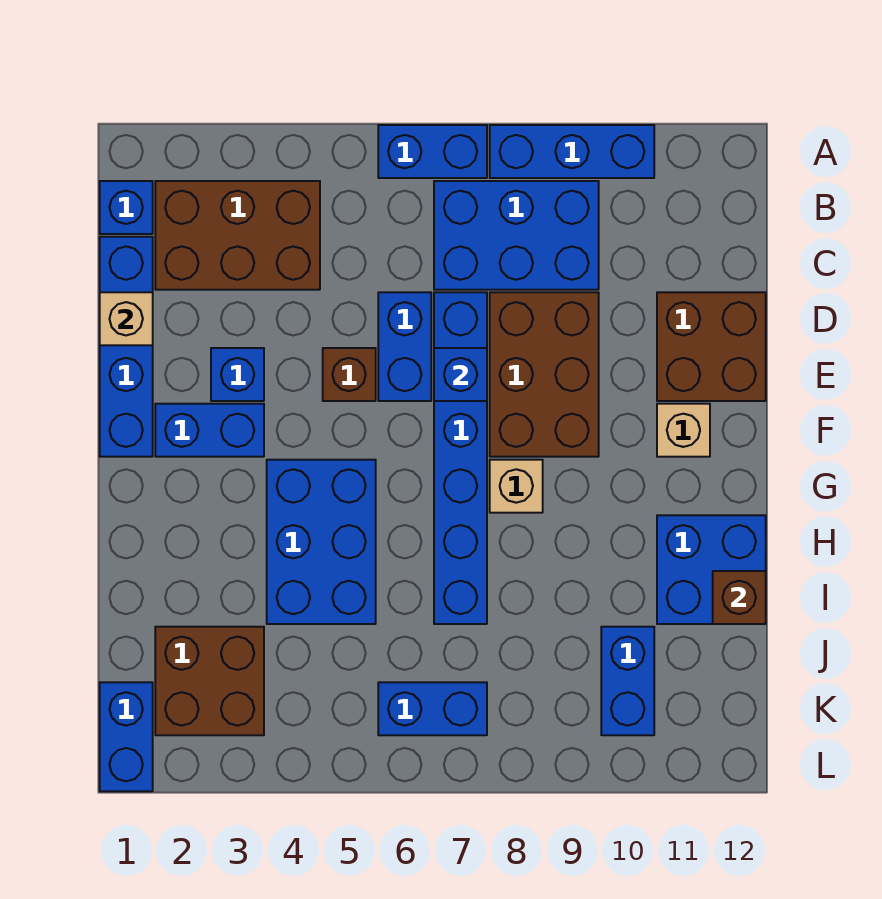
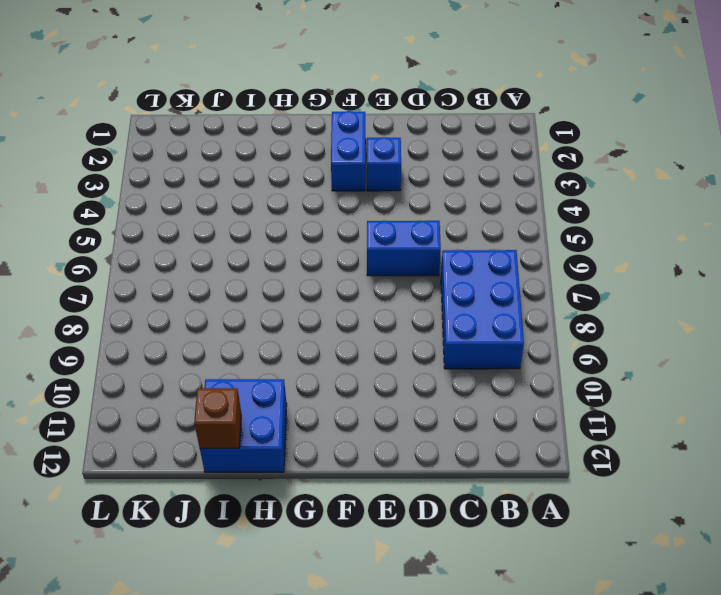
none -> blue 1x2 brick [378,125,487,178]
none -> blue 1x3 brick [490,125,654,178]
none -> blue 1x1 brick [100,181,153,234]

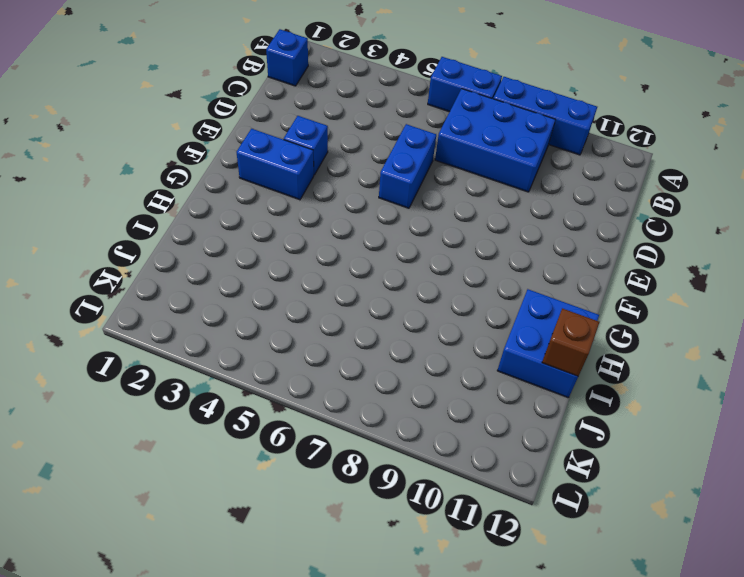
none -> brown 2x3 brick [155,181,320,290]
none -> blue 1x4 brick [100,237,153,457]
none -> blue 1x6 brick [434,292,487,624]

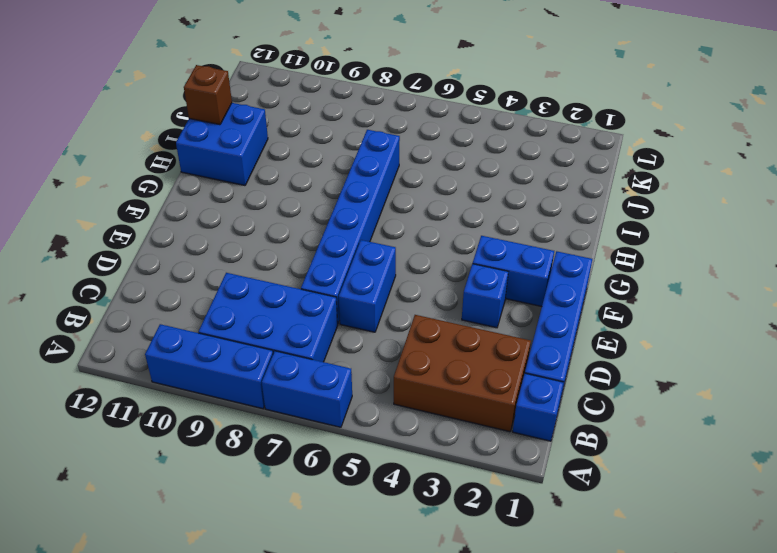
none -> brown 2x3 brick [490,292,599,457]
none -> brown 2x2 brick [657,292,766,401]
none -> brown 1x1 brick [323,348,376,401]

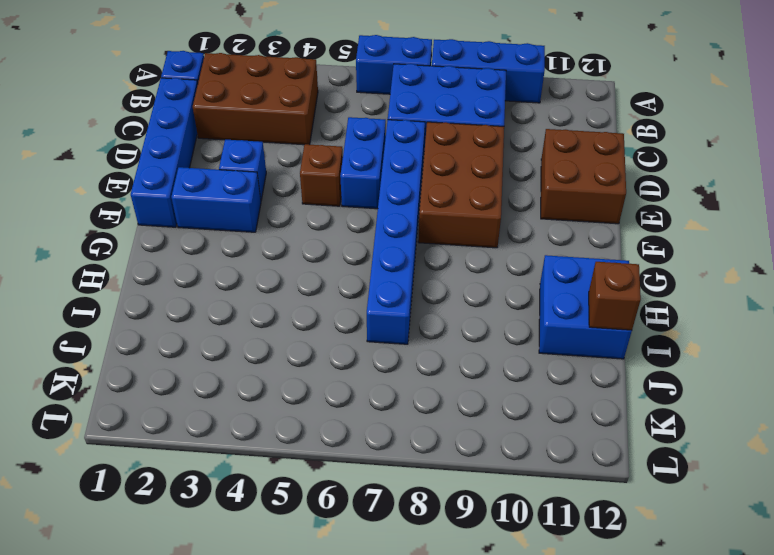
none -> tan 1x1 brick [657,404,710,457]
none -> blue 2x3 brick [267,460,376,624]
none -> tan 1x1 brick [490,460,543,513]

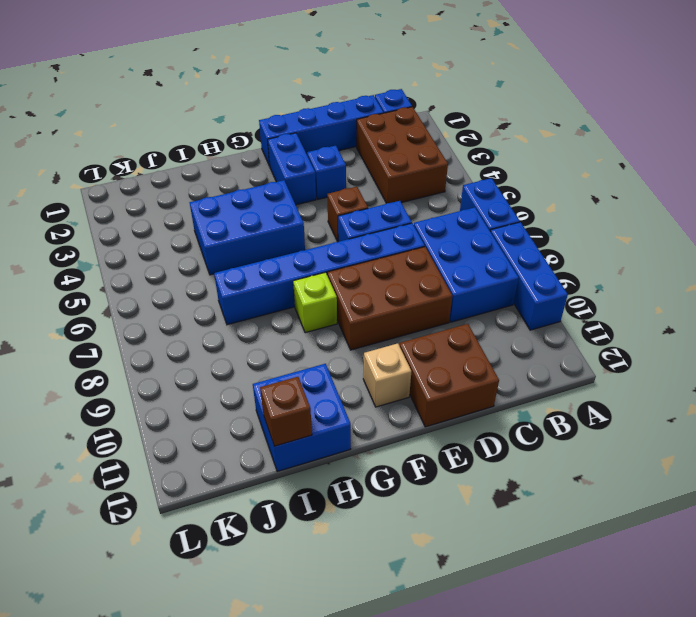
lime 1x1 brick [293,272,337,333] -> tan 1x1 brick [490,460,543,513]
none -> brown 2x2 brick [155,627,264,735]
none -> blue 1x2 brick [601,627,654,735]
none -> blue 1x2 brick [100,682,153,791]

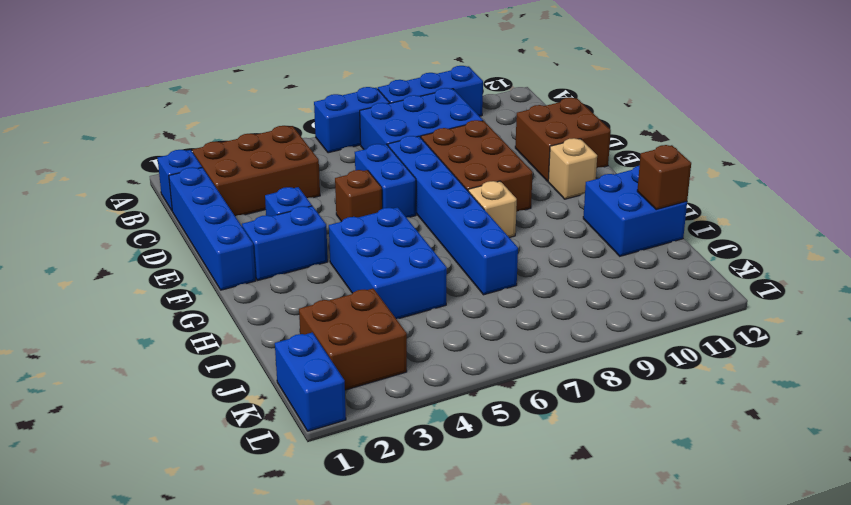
none -> blue 1x2 brick [601,627,654,735]
none -> blue 1x2 brick [378,682,487,735]
none -> tan 1x1 brick [100,292,153,345]

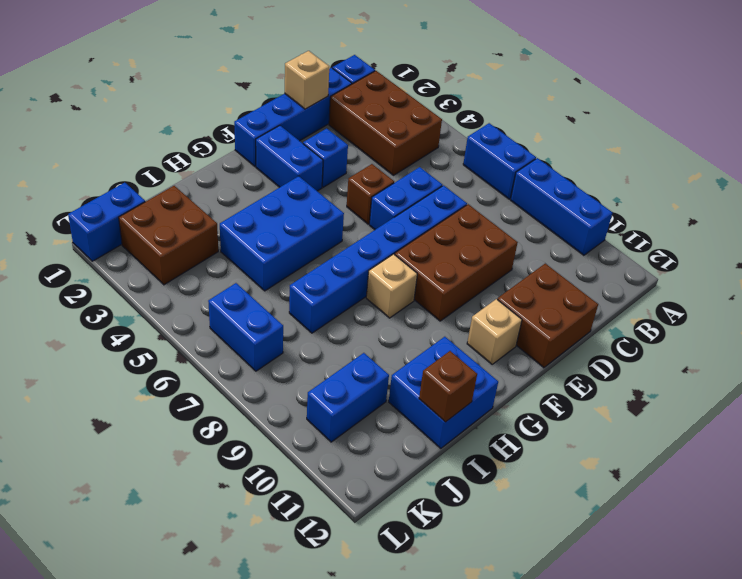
none -> blue 2x3 brick [434,181,599,290]
none -> blue 1x1 brick [434,348,487,401]

